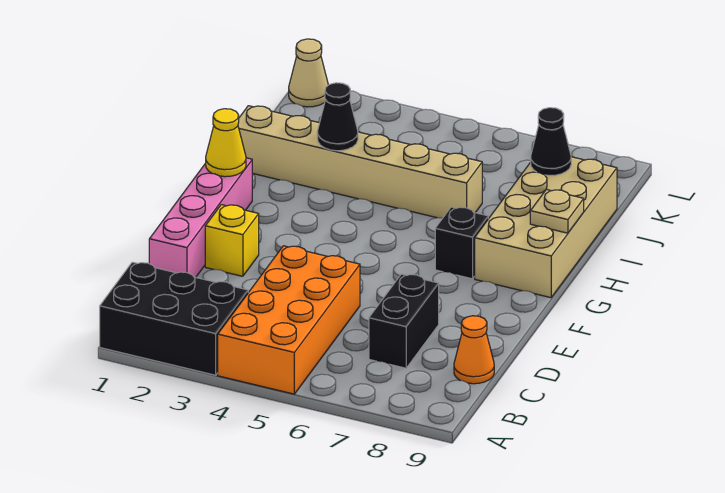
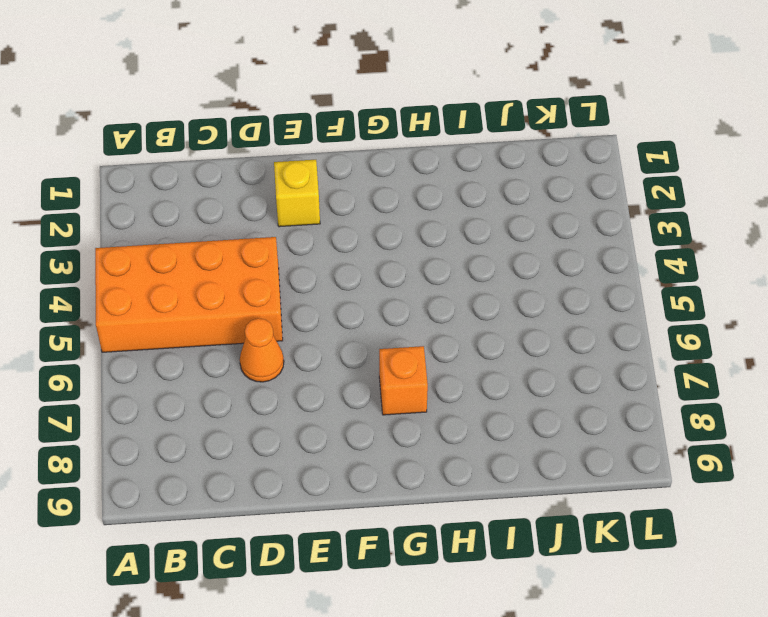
orange 1x1 cone [240,318,284,382] -> orange 1x1 cone moved to [454,316,494,384]
orange 1x1 brick [379,346,428,415] -> black 1x1 brick [435,207,488,279]
none -> black 2x3 brick [100,262,248,375]
none -> black 1x2 brick [369,274,439,368]
none -> pink 1x4 brick [149,158,252,277]

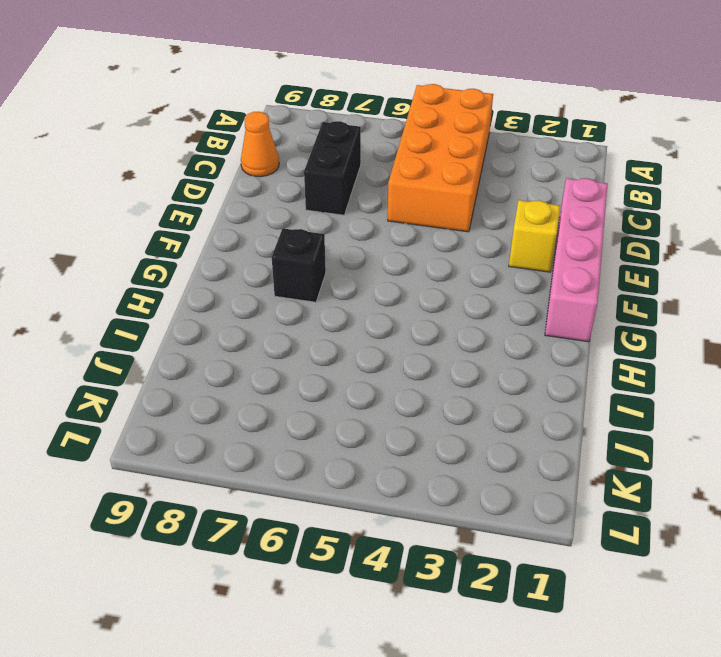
none -> black 2x3 brick [100,262,248,375]
none -> tan 2x4 brick [475,157,617,298]
none -> tan 1x6 brick [238,106,482,218]

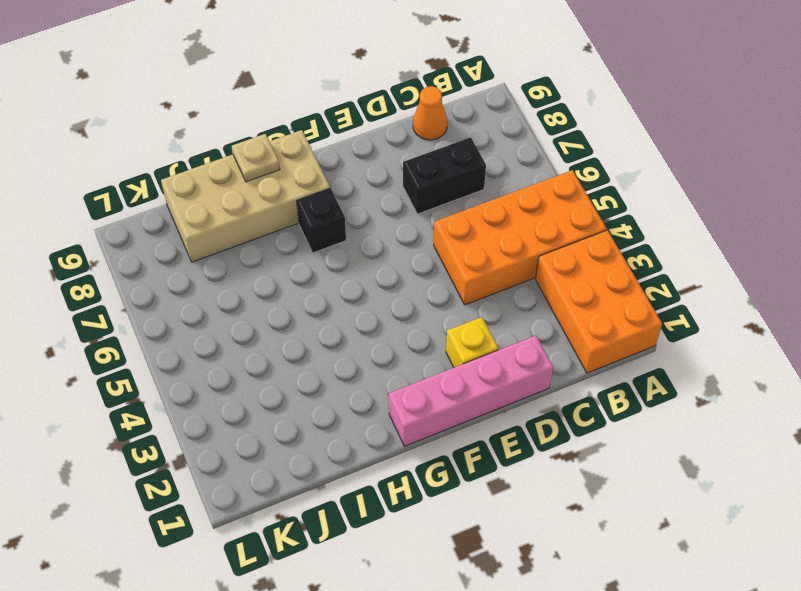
orange 2x3 brick [535,230,662,373] -> black 2x3 brick [100,262,248,375]
none -> tan 1x6 brick [238,106,482,218]
none -> tan 1x1 cone [289,39,328,107]
none -> yellow 1x1 cone [206,109,246,177]

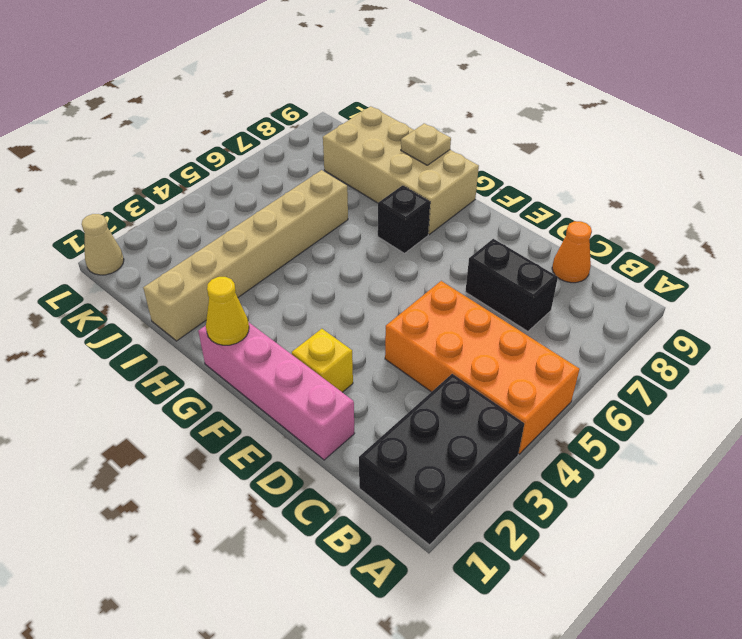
none -> black 1x1 cone [317,83,358,151]
none -> black 1x1 cone [531,108,571,176]

